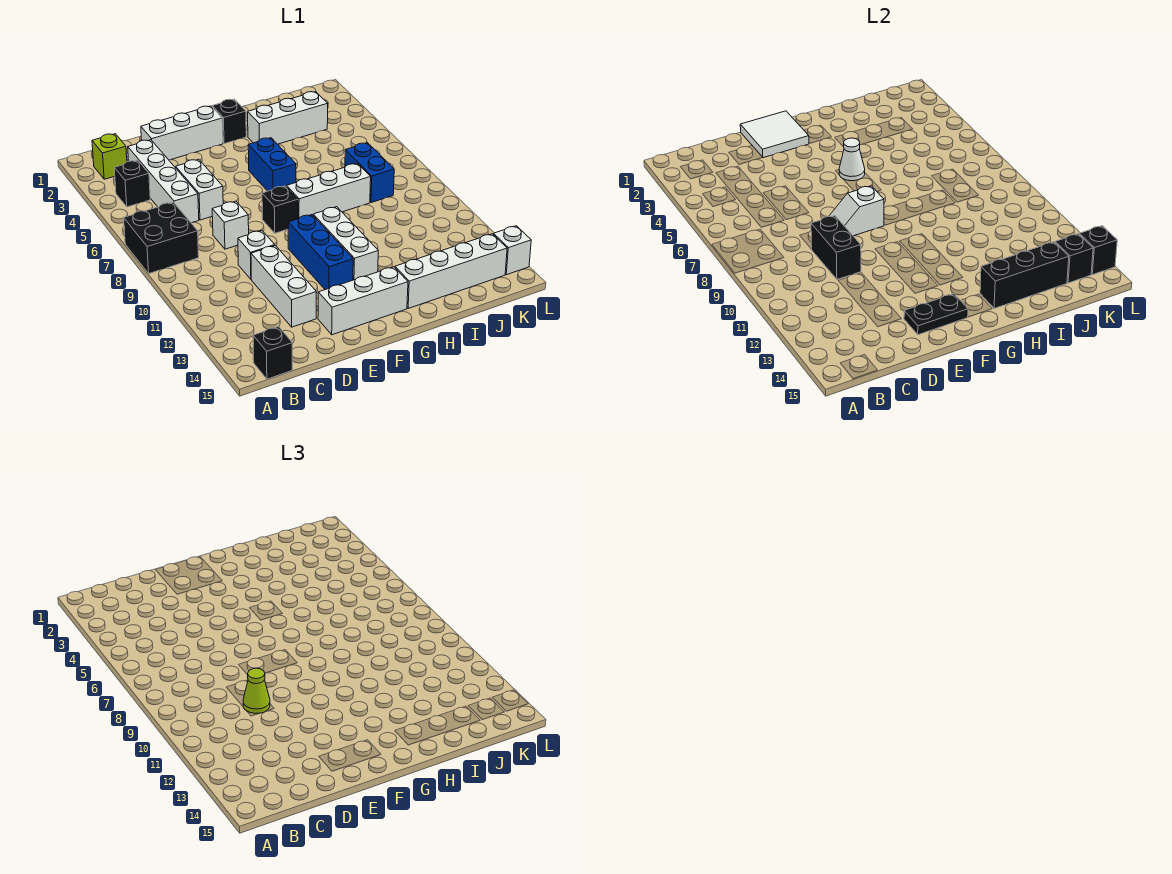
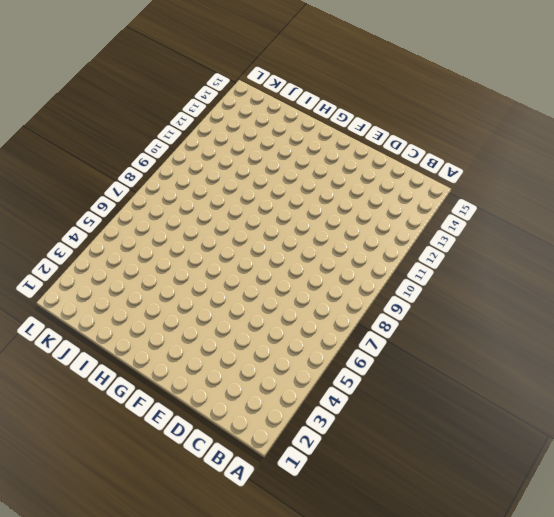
none -> black 2x2 brick [124,202,199,273]
none -> lime 1x1 brick [92,134,127,179]
none -> black 1x1 brick [114,160,150,207]
none -> black 1x1 brick [253,327,292,379]

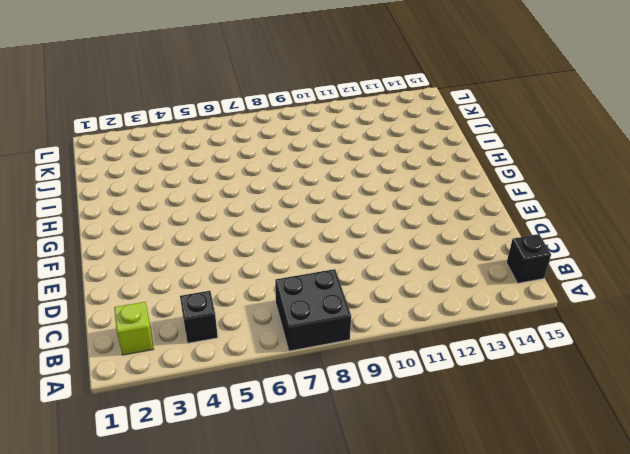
none -> white 1x4 brick [128,140,199,223]
none -> white 1x3 brick [141,106,223,160]
none -> white 1x2 brick [176,159,223,220]
none -> white 1x1 brick [212,201,249,249]

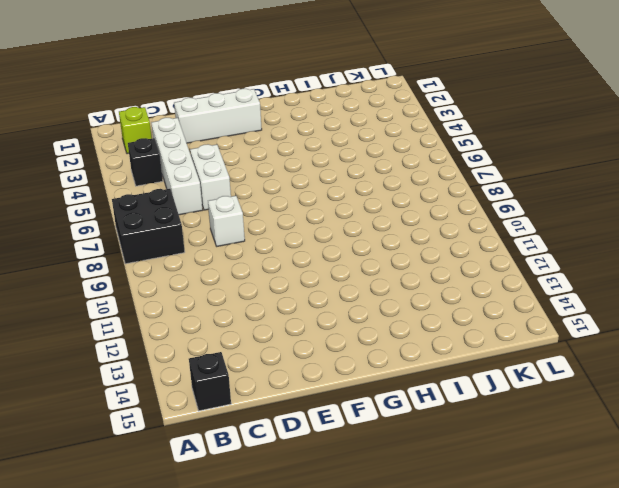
none -> white 1x1 brick [238,231,275,279]
none -> white 1x3 brick [251,245,316,327]
none -> white 1x3 brick [318,267,408,335]
none -> black 1x1 brick [262,186,298,233]

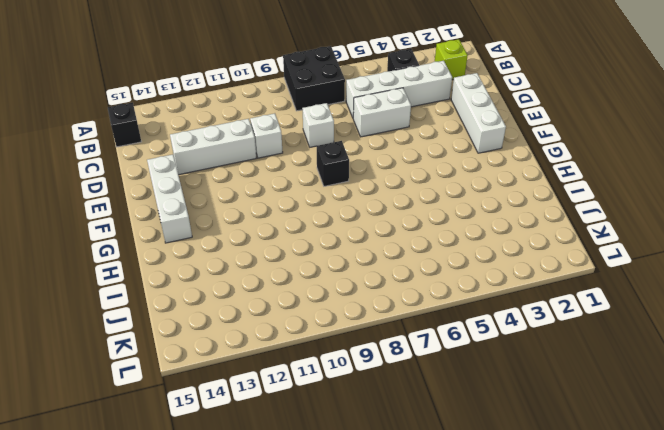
none -> blue 1x3 brick [288,215,353,290]
none -> black 1x1 brick [212,99,246,144]
none -> blue 1x2 brick [248,138,296,191]
none -> white 1x3 brick [287,164,371,219]

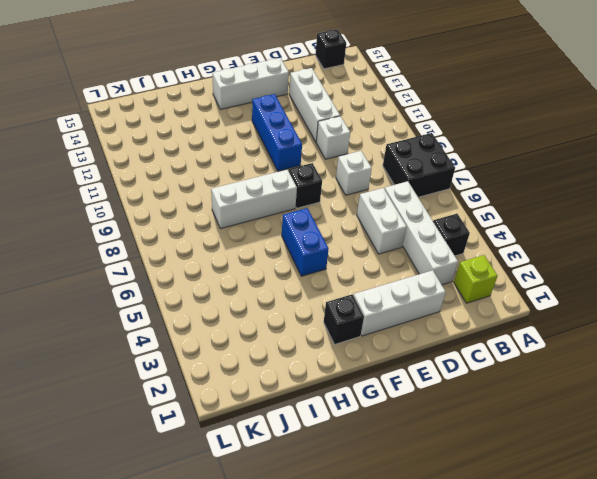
none -> white 1x3 brick [313,207,378,280]
none -> white 1x3 brick [248,92,328,144]
none -> white 1x4 brick [395,234,507,308]
none -> blue 1x2 brick [345,143,394,203]

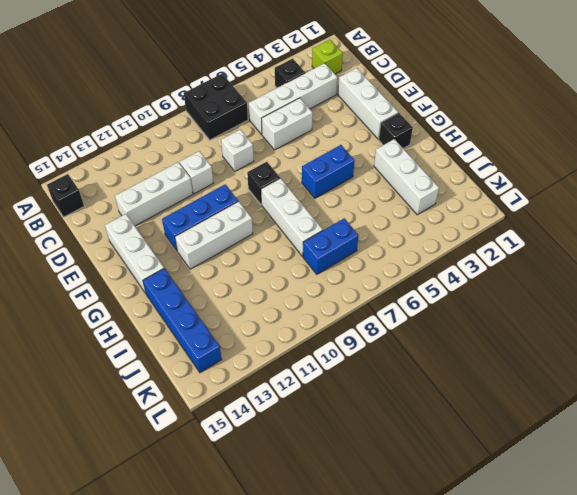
blue 1x4 brick [143,268,222,373] -> white 1x4 brick [395,234,507,308]
none -> white 1x1 brick [493,226,531,275]
none -> black 1x2 brick [811,216,861,279]
none -> white 2x2 tile [740,111,809,158]
none -> white 1x2 slope [829,186,884,236]

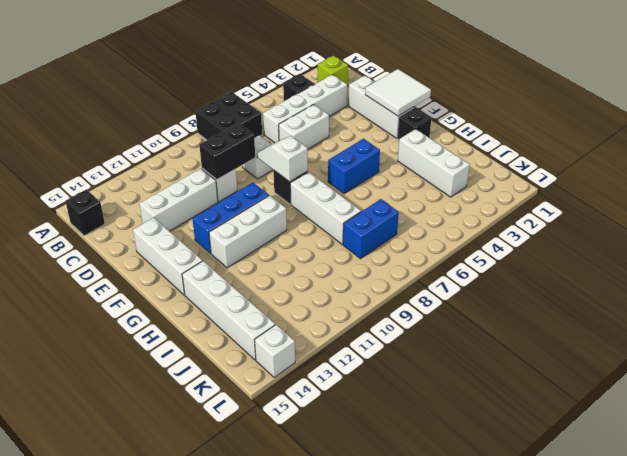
none -> black 1x2 plate [904,294,968,335]
none -> white 1x1 cone [839,138,865,181]
none -> black 1x3 brick [980,242,1069,308]
none -> black 1x1 brick [1055,234,1093,283]

